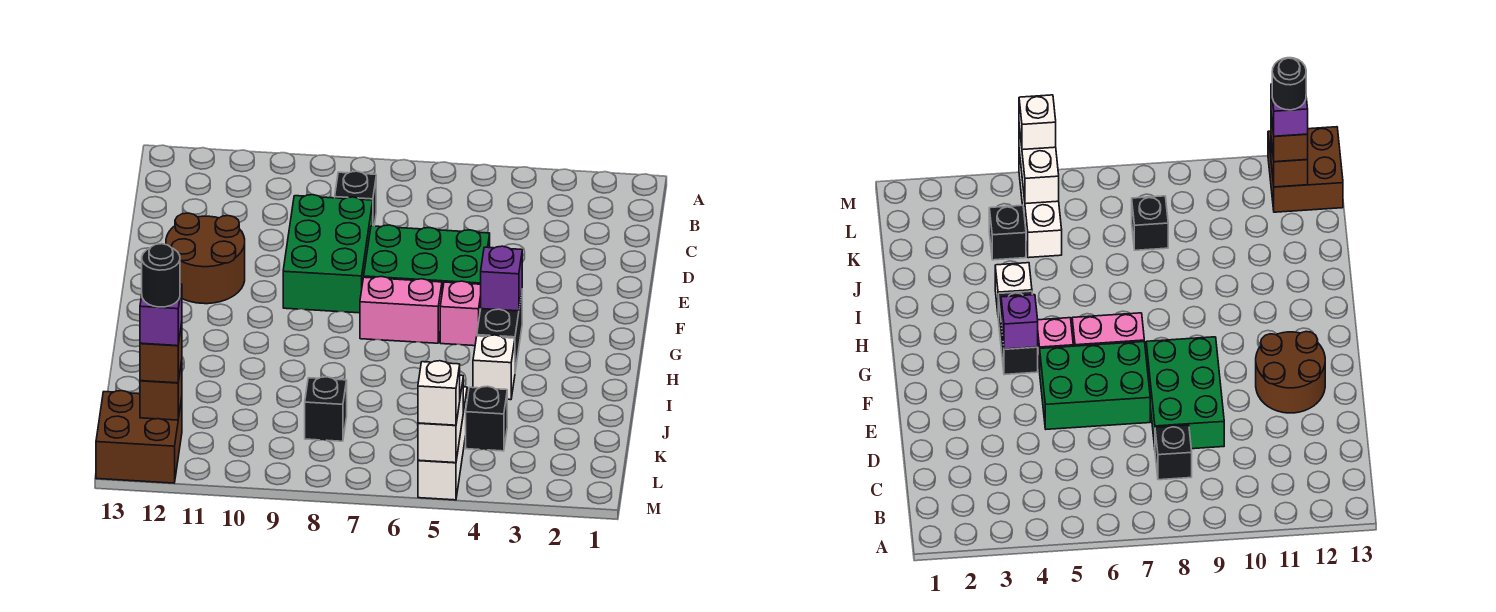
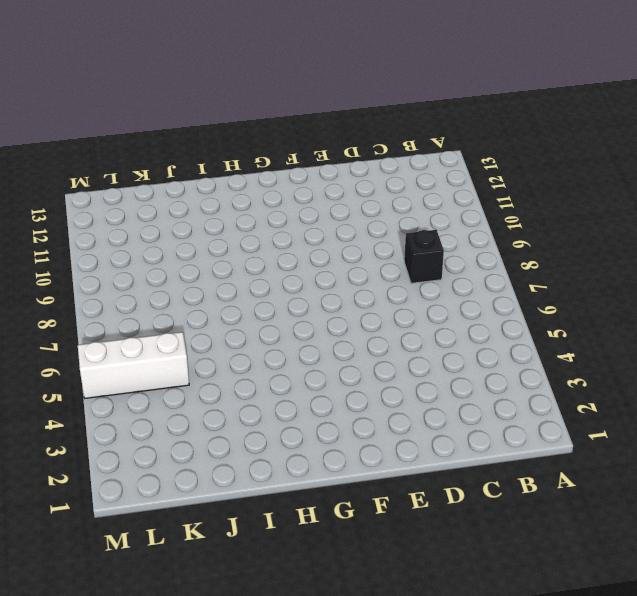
none -> green 2x3 brick [283,195,373,313]
none -> green 2x3 brick [364,225,490,292]
none -> brown 2x2 round brick [166,213,245,304]

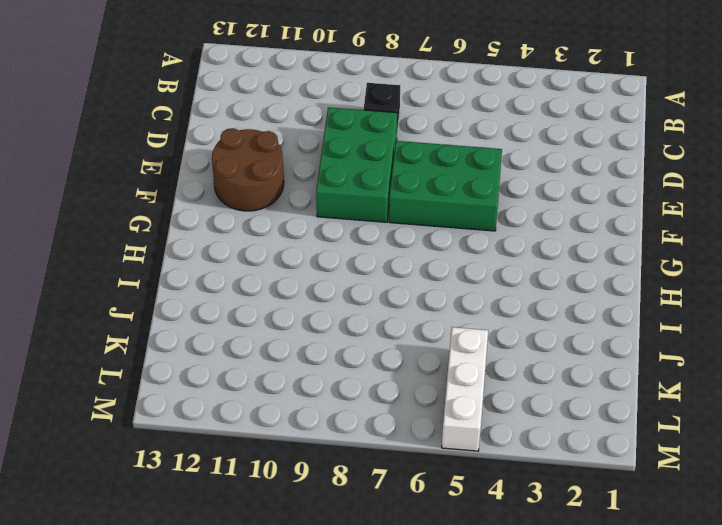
none -> black 1x2 brick [477,293,522,371]
none -> pink 1x1 brick [440,281,481,346]
none -> pink 1x2 brick [360,277,442,343]

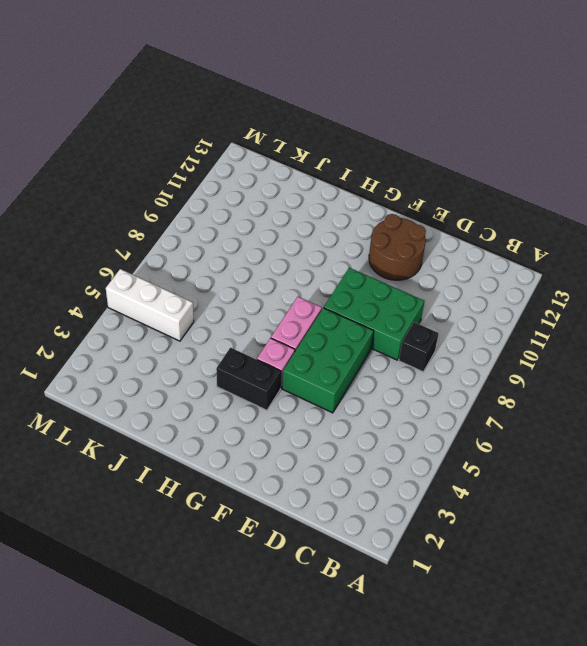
none -> white 1x1 brick [473,335,515,400]
none -> black 1x1 brick [466,386,507,451]
none -> black 1x1 brick [305,377,347,441]

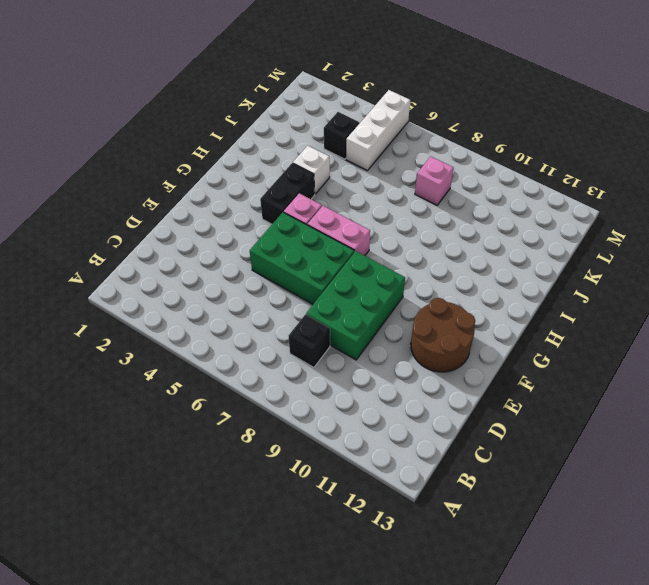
pink 1x1 brick [415,156,453,205] -> black 1x1 brick [305,377,347,441]
none -> brown 2x2 brick [96,391,182,483]
none -> purple 1x1 brick [481,246,522,311]
none -> white 1x2 brick [418,375,463,463]

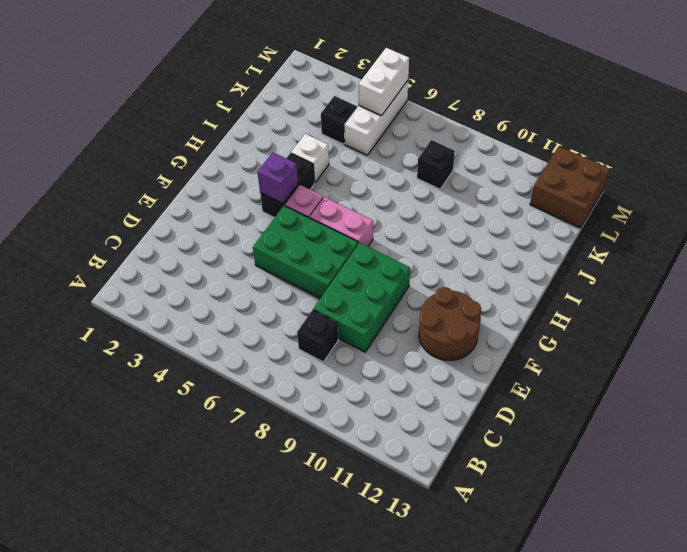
none -> brown 1x1 brick [140,361,182,420]
none -> brown 1x1 brick [140,324,182,383]
none -> white 1x1 brick [418,361,460,425]

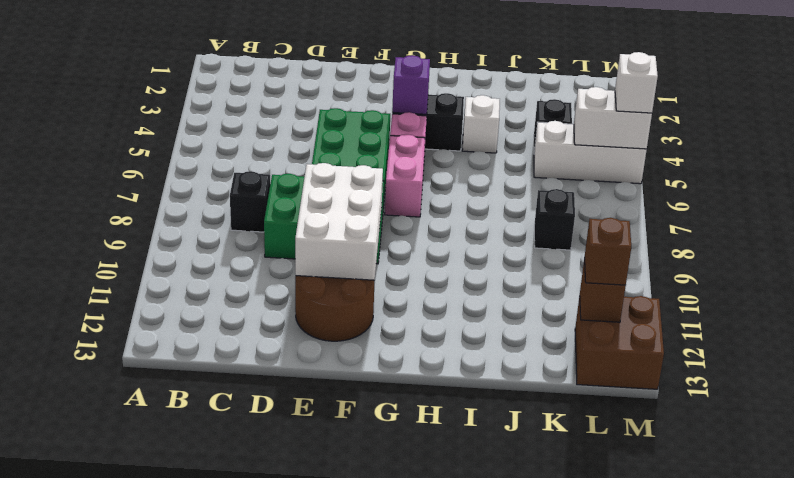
white 2x3 brick [295,163,383,280] -> none
none -> purple 1x1 brick [140,284,182,346]
none -> black 1x1 round brick [142,244,180,307]

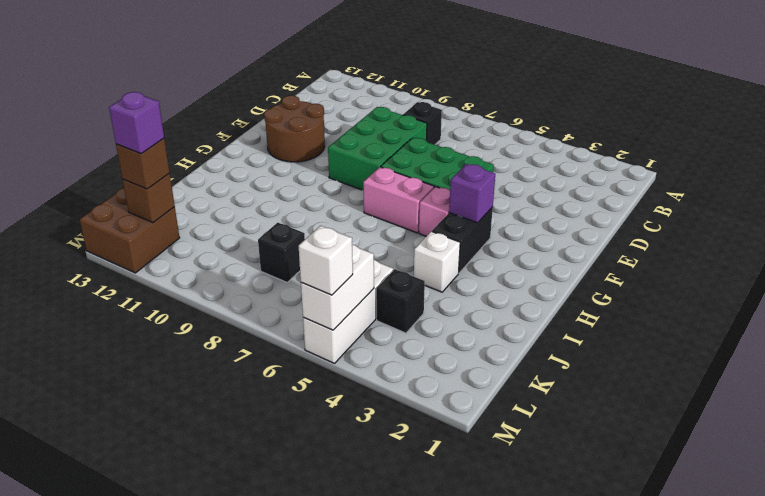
none -> black 1x1 round brick [142,244,180,307]

